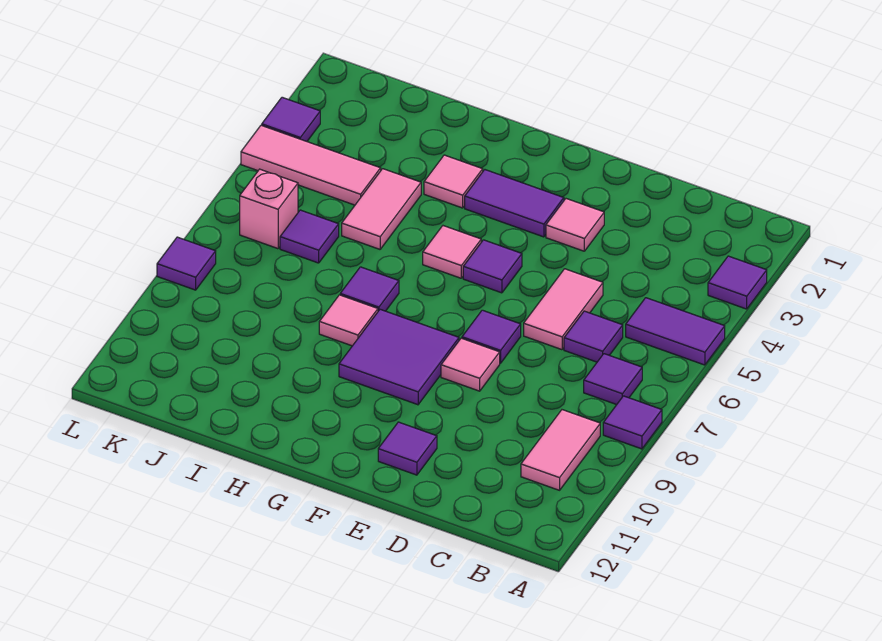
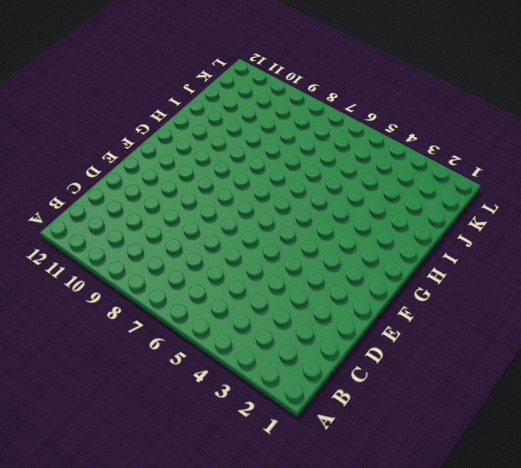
none -> purple 1x1 tile [708,256,767,309]
none -> purple 1x2 tile [626,298,725,365]
none -> purple 1x1 tile [603,396,662,449]

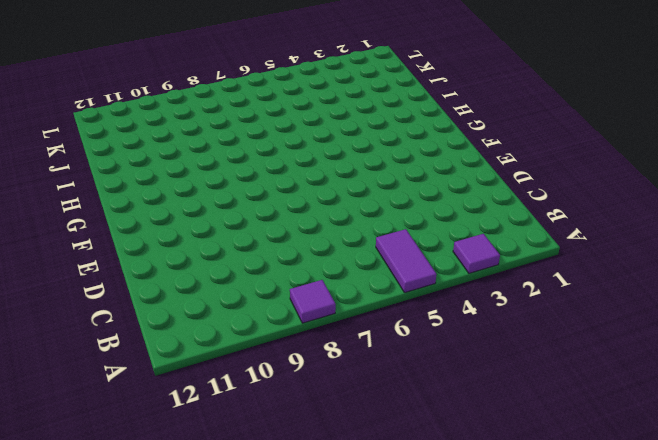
none -> purple 1x1 tile [584,354,642,405]
none -> pink 1x2 tile [521,410,600,490]
none -> purple 1x1 tile [564,311,623,362]

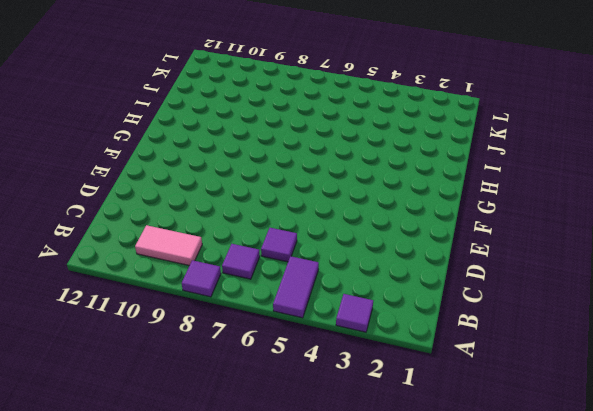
none -> pink 1x2 tile [524,269,603,350]
none -> pink 1x1 tile [546,199,604,251]
none -> purple 1x1 tile [462,310,521,363]

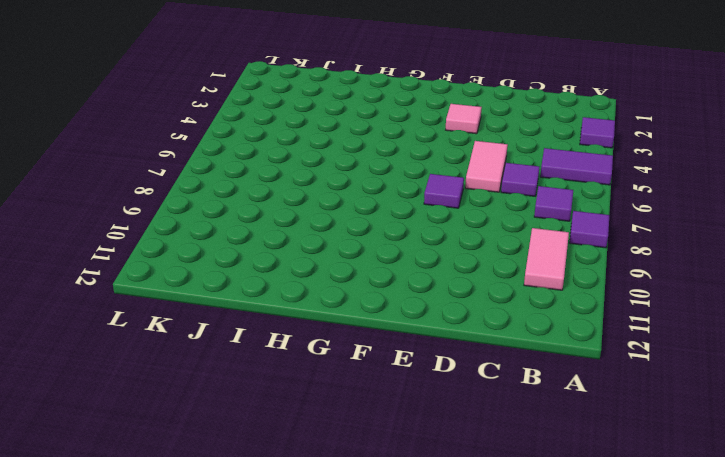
none -> pink 1x1 tile [441,338,500,391]
none -> purple 1x1 tile [378,422,437,475]
none -> purple 1x2 tile [465,170,564,237]

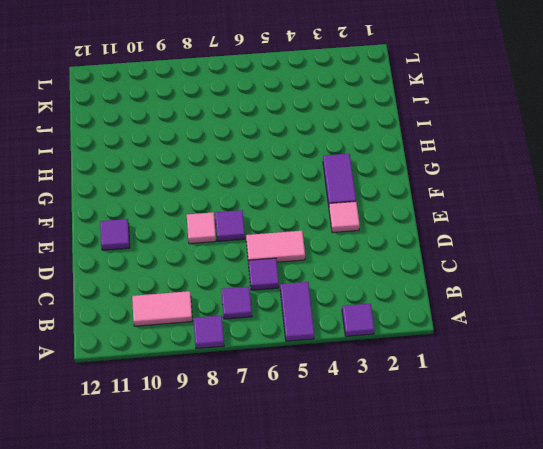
none -> purple 1x1 tile [463,240,522,293]
none -> purple 2x2 tile [339,309,459,405]
none -> pink 1x1 tile [423,226,481,278]

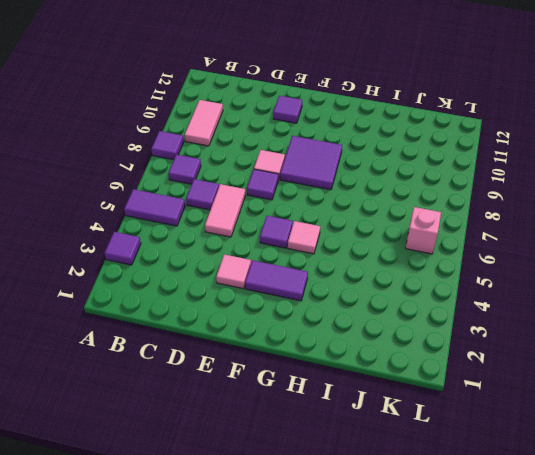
none -> pink 1x1 tile [424,155,483,208]
none -> purple 1x1 tile [340,267,399,311]
none -> pink 1x1 tile [319,295,378,346]

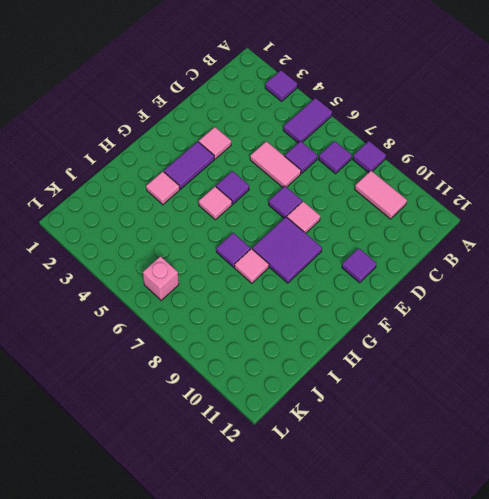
none -> pink 1x2 tile [342,169,421,249]
none -> pink 1x3 tile [241,125,381,205]
none -> purple 1x1 tile [280,210,339,263]

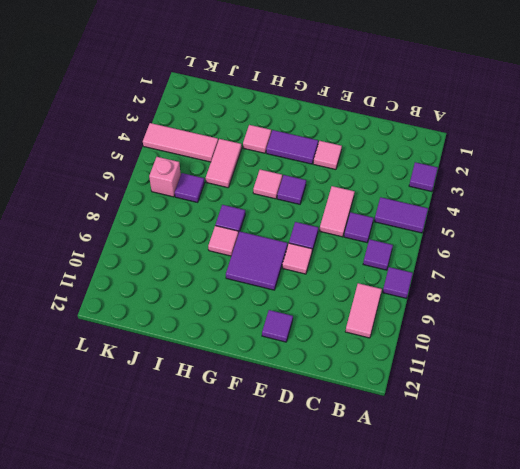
none -> purple 1x1 tile [262,97,320,141]
none -> purple 1x1 tile [157,237,216,290]

